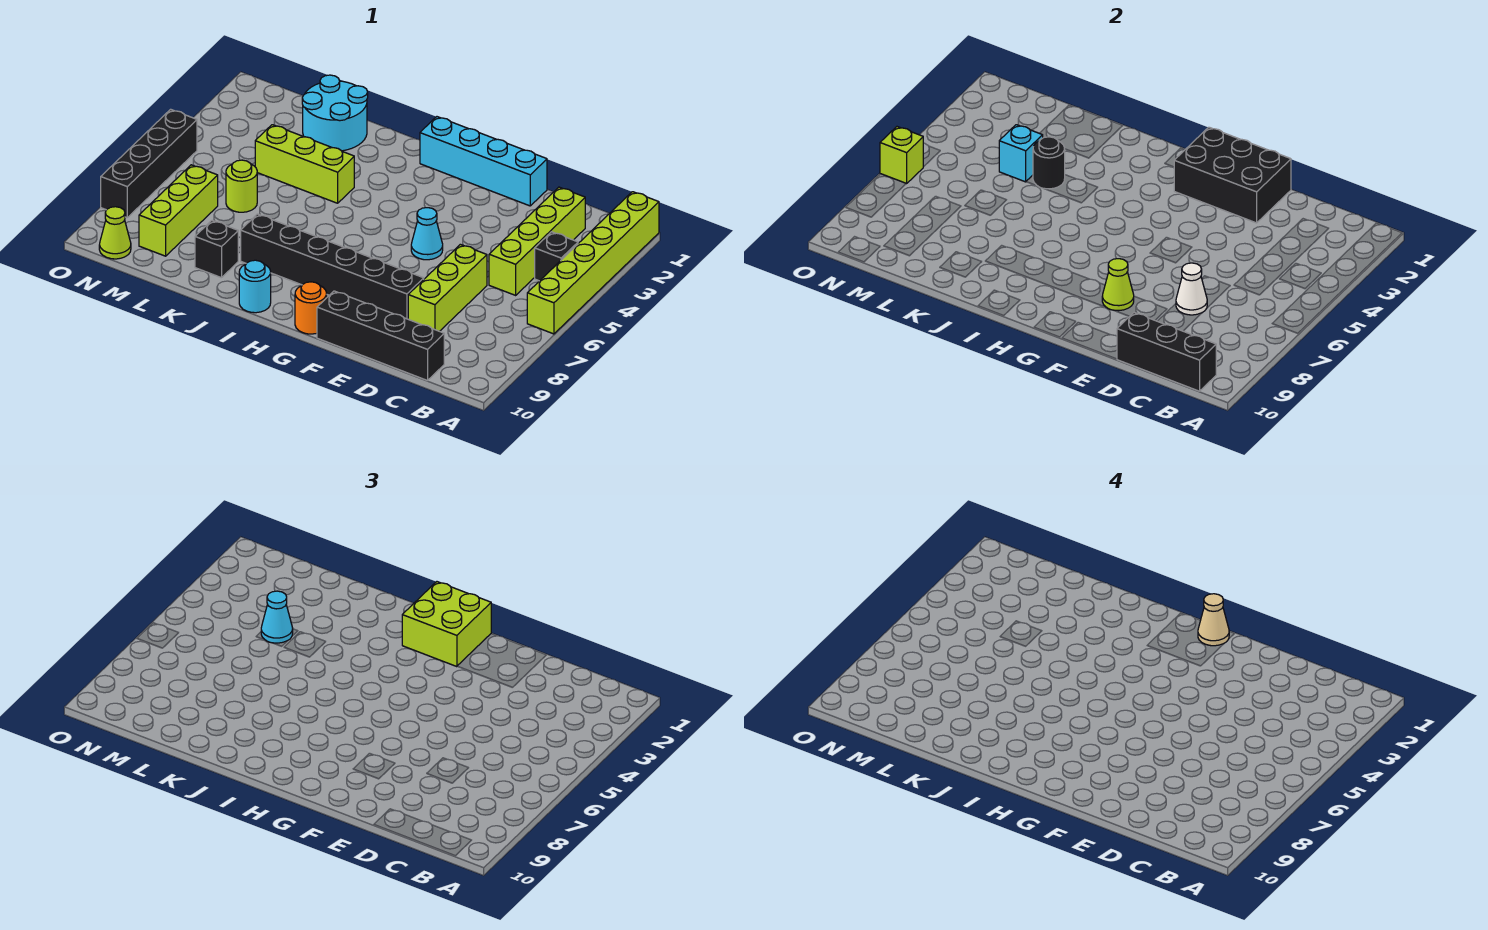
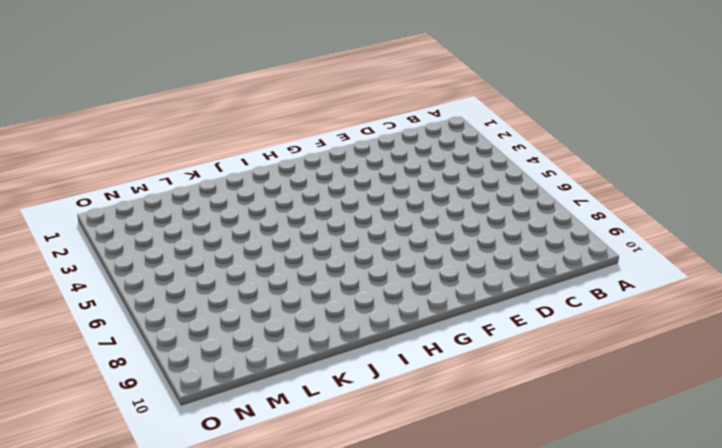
none -> lime 1x6 brick [527,192,659,334]
none -> black 1x1 brick [535,232,578,281]
none -> lime 1x4 brick [489,187,585,295]

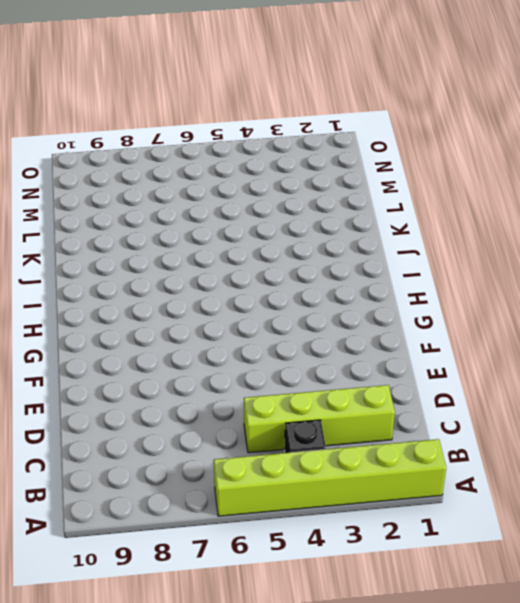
none -> black 1x4 brick [317,291,444,381]
none -> lime 1x3 brick [408,244,487,331]
none -> cyan 1x4 brick [420,117,547,206]

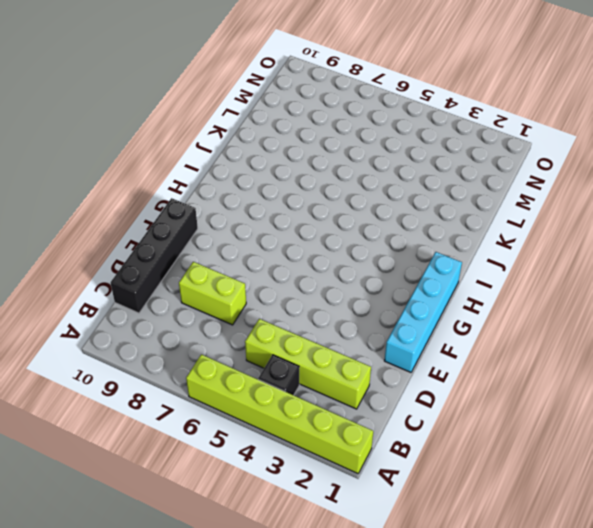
lime 1x2 brick [179,262,246,325] -> lime 1x3 brick [408,244,487,331]
none -> black 1x6 brick [241,214,424,319]
none -> cyan 1x1 cone [411,208,443,260]
none -> orange 1x1 round brick [295,282,327,334]

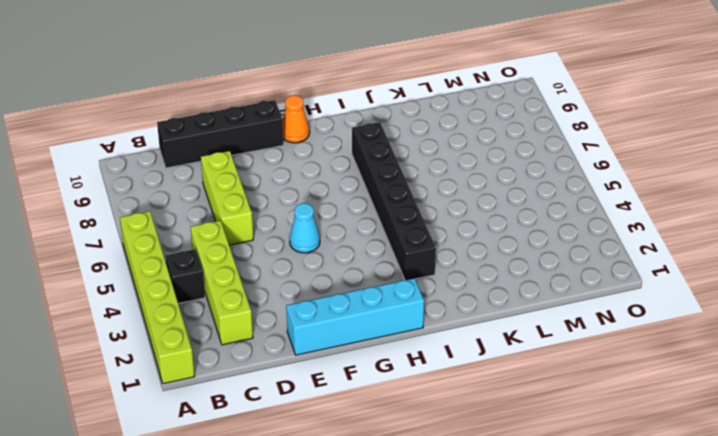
orange 1x1 cone [283,95,310,143] -> orange 1x1 round brick [295,282,327,334]
black 1x6 brick [352,122,436,280] -> black 1x6 brick turned to [241,214,424,319]
none -> cyan 1x1 round brick [239,260,271,313]
none -> lime 1x3 brick [255,125,354,203]
none -> cyan 2x2 round brick [302,75,368,151]

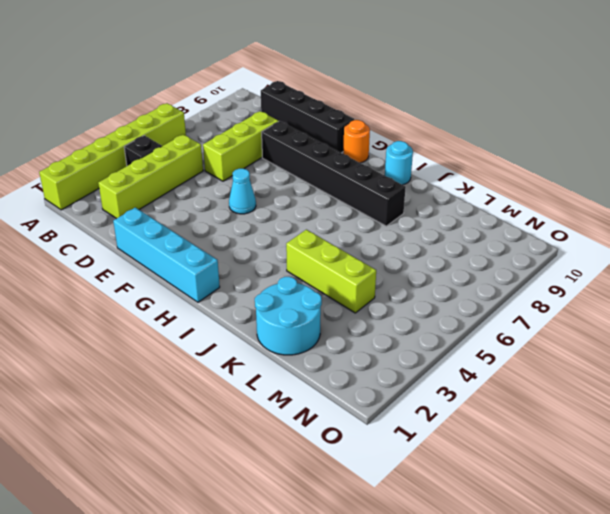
none -> black 1x1 brick [195,221,238,278]
none -> lime 1x1 round brick [226,160,257,212]
none -> lime 1x3 brick [139,165,218,256]

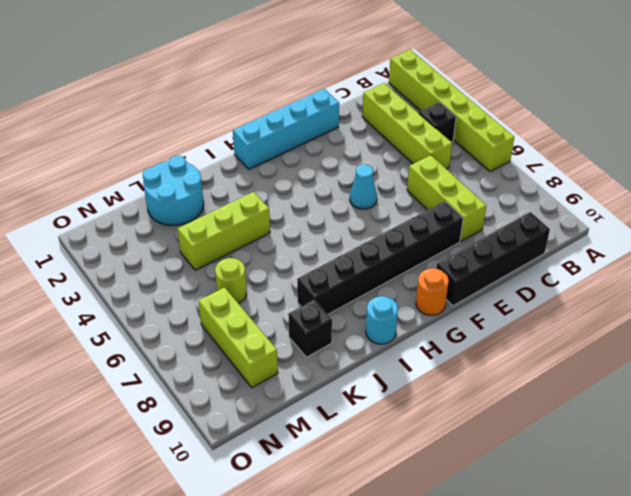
none -> lime 1x1 cone [99,207,131,259]
none -> black 1x4 brick [101,109,197,218]
none -> black 1x3 brick [1117,313,1216,391]

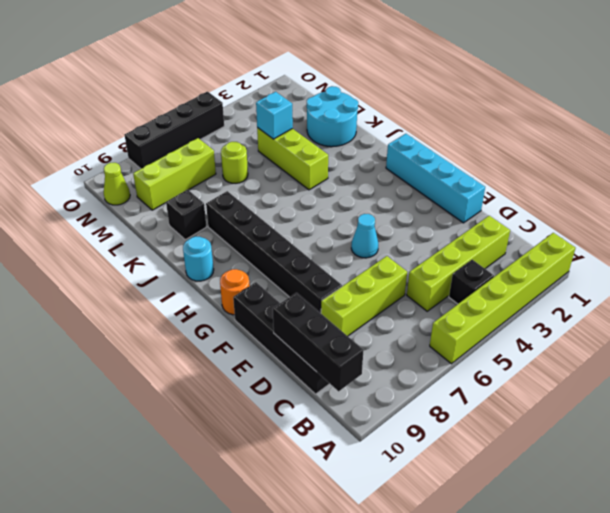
none -> white 1x1 cone [1176,263,1207,315]
none -> black 2x3 brick [1174,127,1291,223]
none -> lime 1x1 cone [1102,259,1134,311]

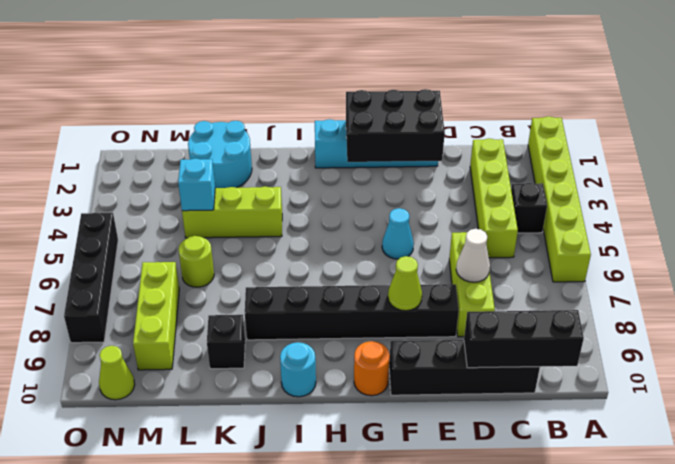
none -> black 1x1 round brick [1033,137,1065,189]
none -> lime 1x1 brick [880,127,923,184]
none -> lime 2x2 brick [402,582,491,667]

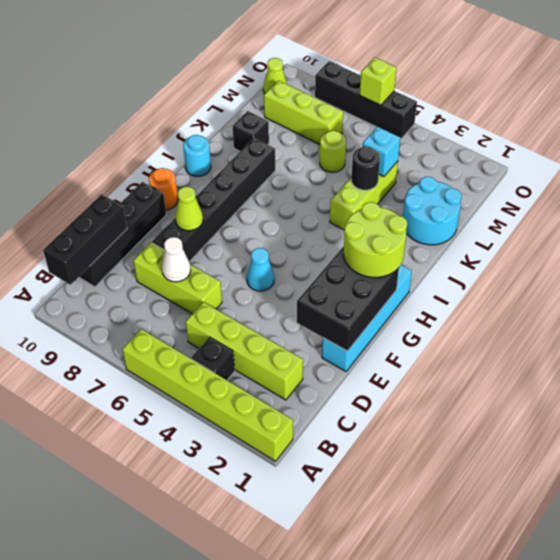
lime 2x2 round brick [344,202,407,277] -> lime 2x2 brick [402,582,491,667]
none -> cyan 1x1 cone [261,591,293,643]
none -> tan 1x1 cone [1198,594,1229,646]

